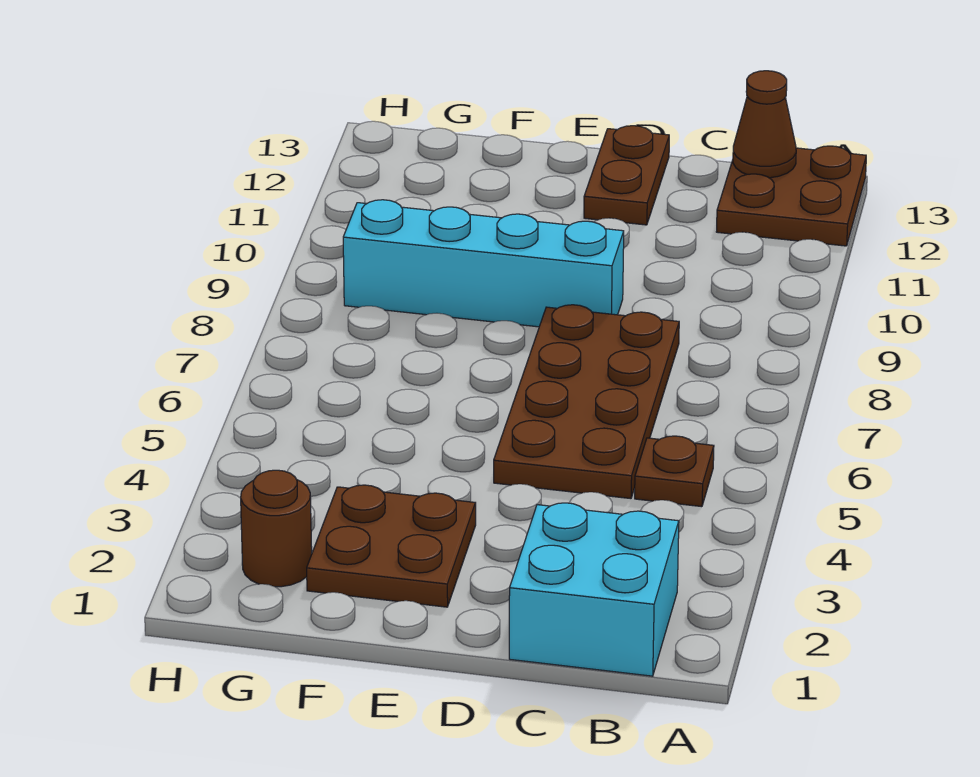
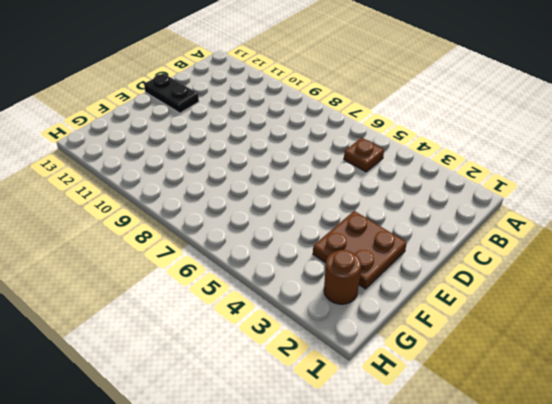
black 1x2 plate [144,73,199,113] -> brown 1x2 plate [584,126,669,225]
none -> brown 2x2 plate [716,146,866,246]
none -> cyan 2x2 brick [509,503,679,676]

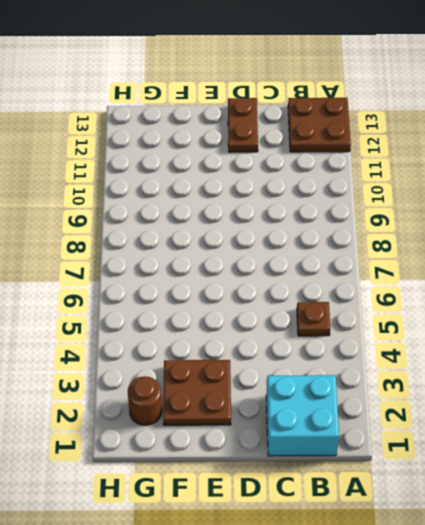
none -> brown 2x4 plate [494,305,679,499]
none -> cyan 1x4 brick [343,200,624,327]

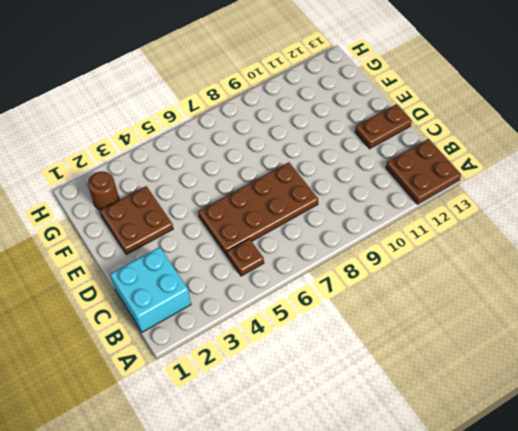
none -> cyan 1x4 brick [343,200,624,327]
none -> brown 1x1 cone [733,71,796,178]

